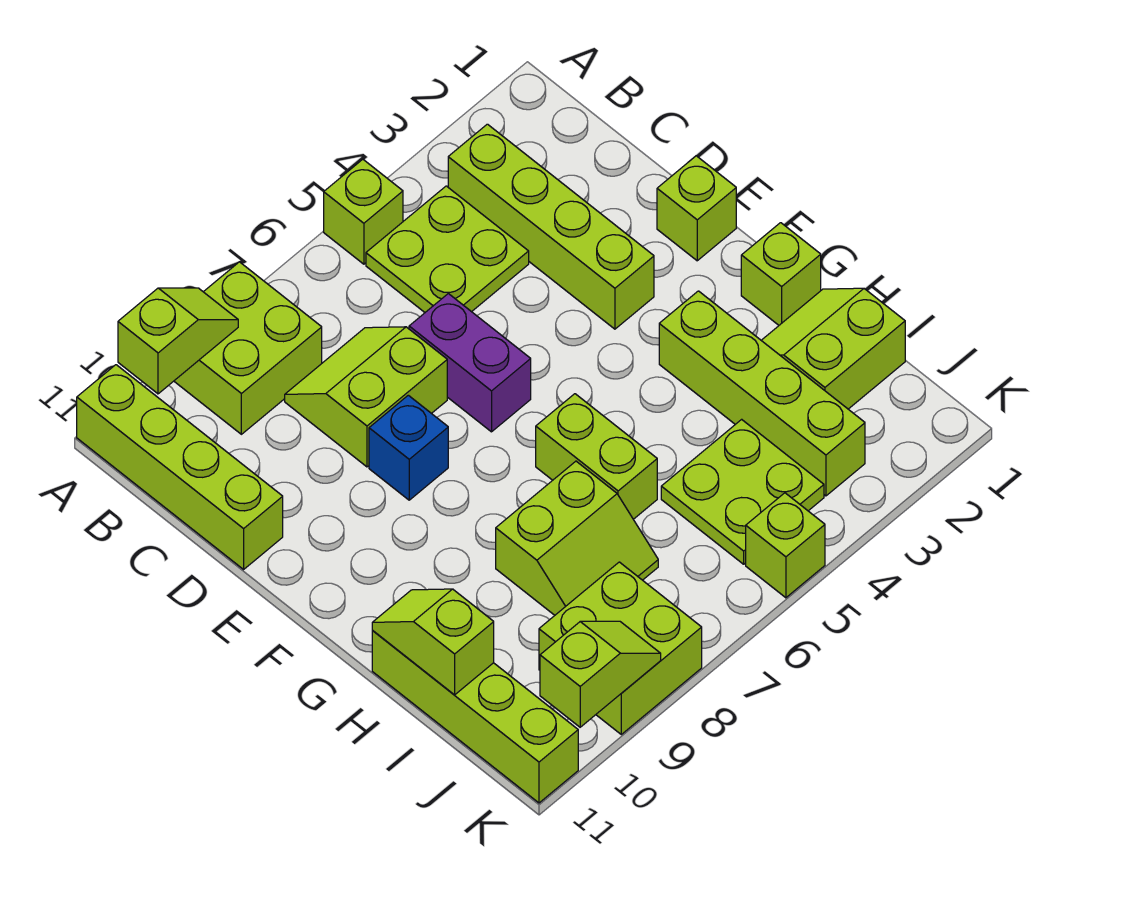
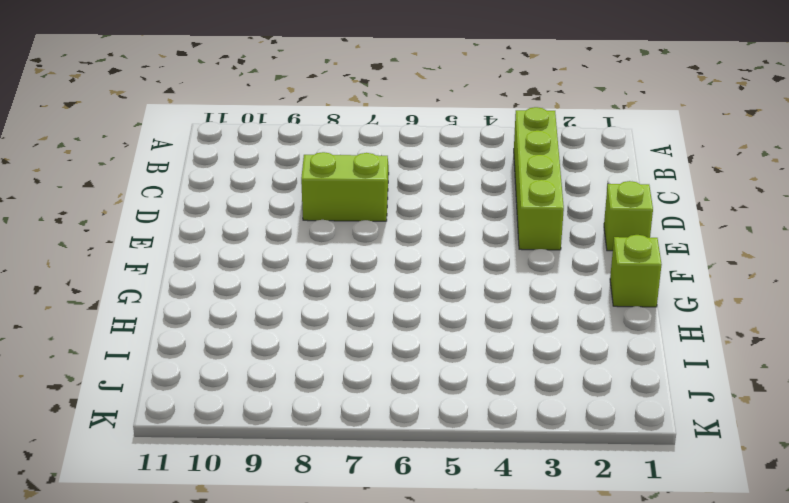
none -> lime 1x1 brick [324,159,403,264]
none -> lime 2x2 brick [174,262,322,434]
none -> lime 1x4 brick [77,365,283,569]

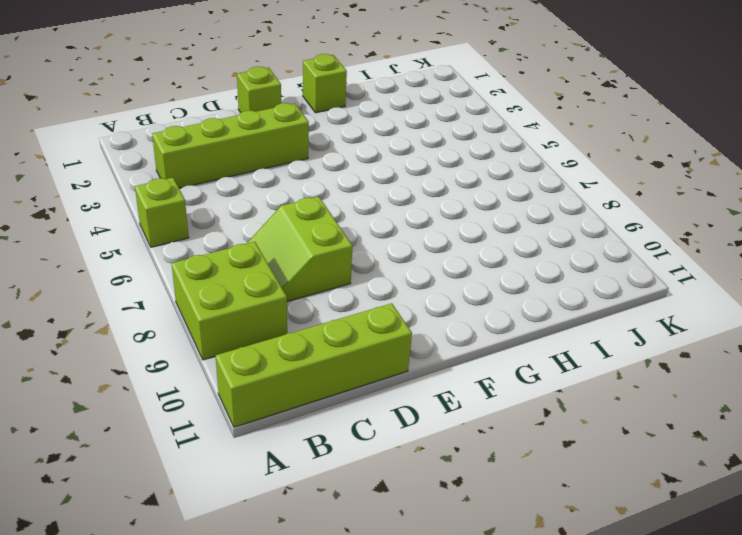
none -> lime 2x2 plate [366,186,529,312]
none -> purple 1x2 brick [409,294,531,432]
none -> blue 1x1 brick [369,395,448,500]

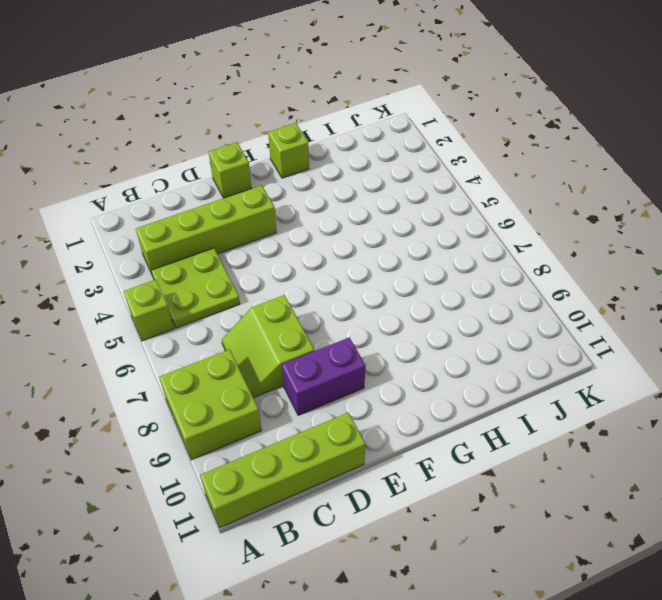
purple 1x2 brick [282,337,366,415] -> purple 1x2 brick moved to [409,294,531,432]
none -> blue 1x1 brick [369,395,448,500]
none -> lime 1x4 brick [659,291,865,496]
none -> lime 1x2 brick [536,394,657,519]

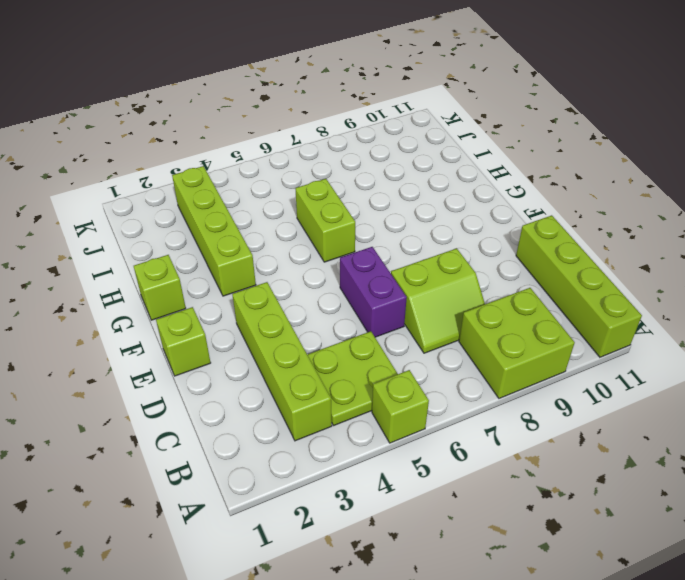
none -> blue 1x1 brick [369,395,448,500]
none -> lime 2x2 slope [761,288,905,409]
none -> lime 2x2 slope [496,461,658,615]

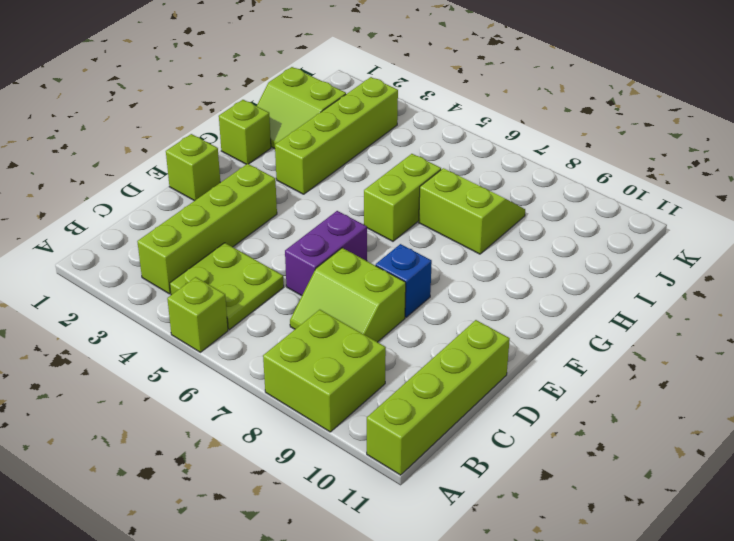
none -> lime 1x4 brick [372,630,578,803]
none -> lime 2x2 plate [661,419,824,564]
none -> lime 2x2 brick [539,562,702,734]

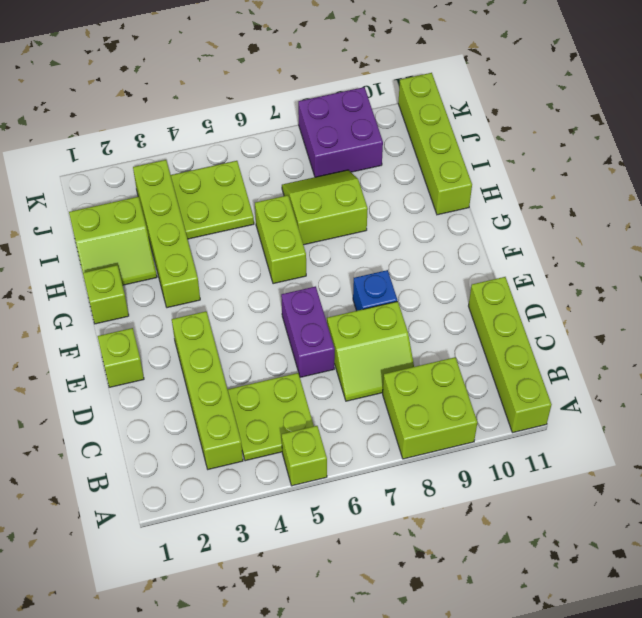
purple 2x2 brick [298,87,383,177] -> lime 2x2 brick [539,562,702,734]
none -> lime 1x1 brick [746,493,825,598]
none -> lime 1x2 slope [118,288,238,394]
none -> lime 1x2 slope [372,589,494,695]

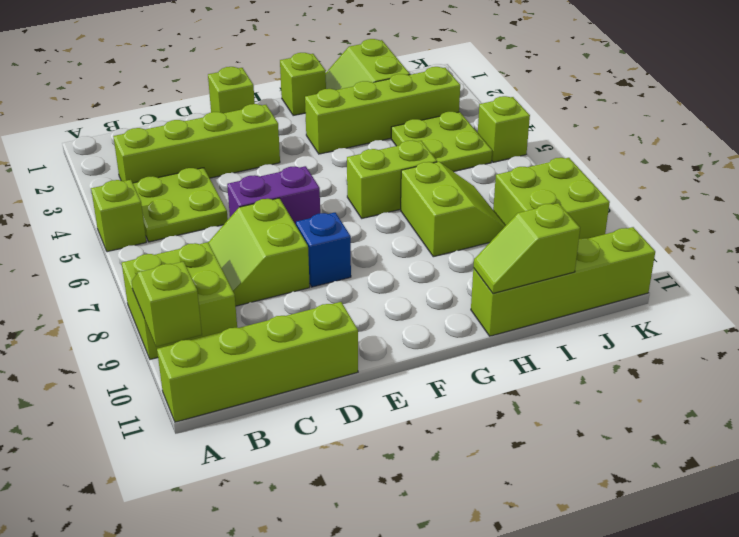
none -> lime 1x2 slope [540,621,661,727]

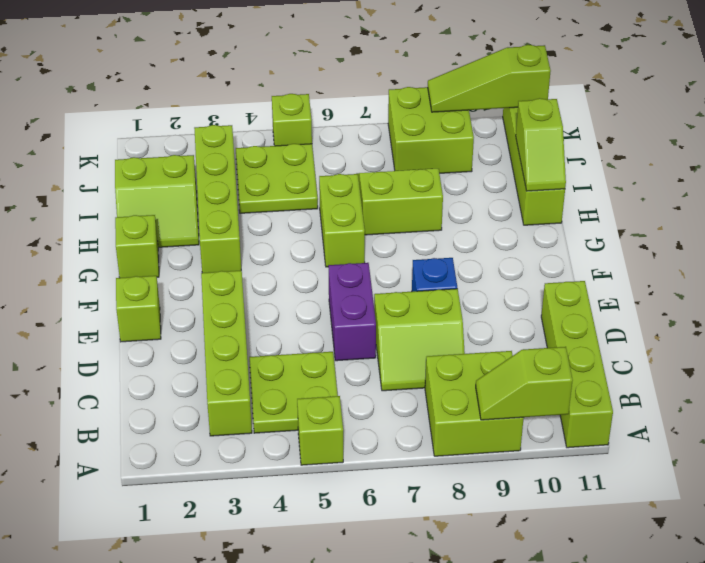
lime 1x3 slope [428,45,551,112] -> lime 1x2 slope [540,621,661,727]

